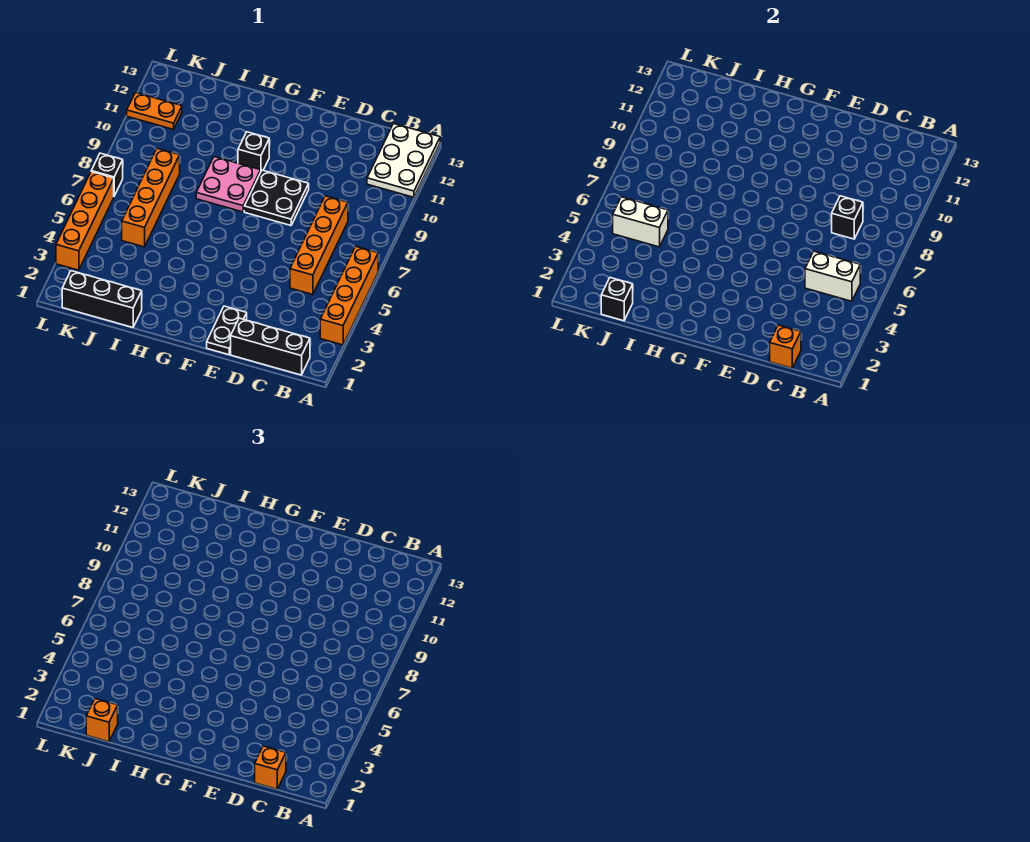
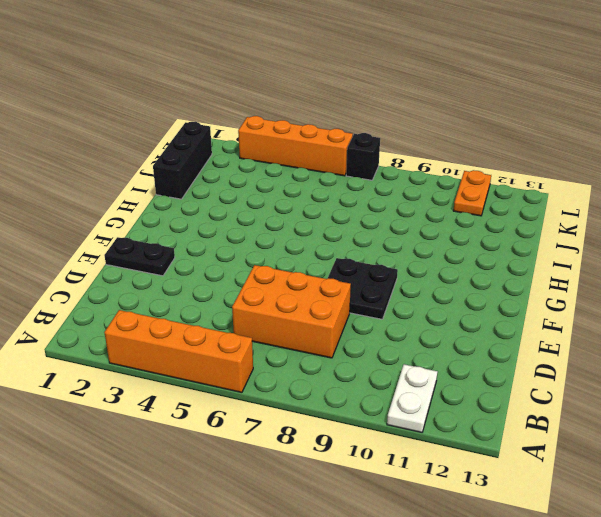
white 1x2 plate [387,364,437,432] -> white 2x3 plate [367,124,440,197]
orange 2x3 brick [232,265,351,358] -> orange 1x4 brick [290,196,348,295]
none -> black 1x3 brick [231,318,310,375]
none -> pink 2x2 plate [196,157,261,212]
none -> black 1x1 brick [238,132,269,171]

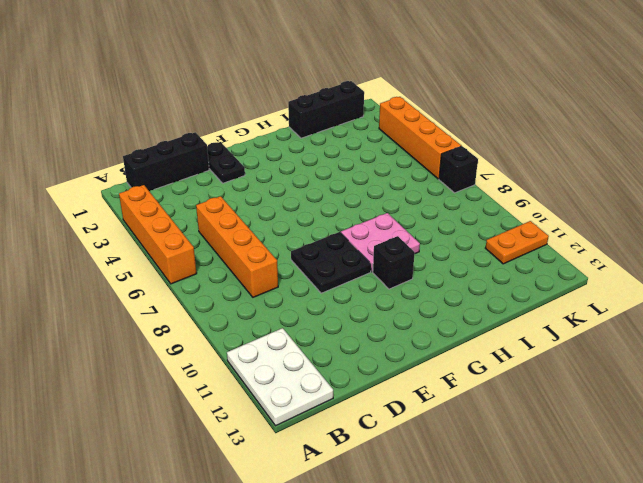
none -> orange 1x4 brick [122,148,180,247]
none -> white 1x2 brick [805,251,860,301]
none -> orange 1x1 brick [770,325,801,368]

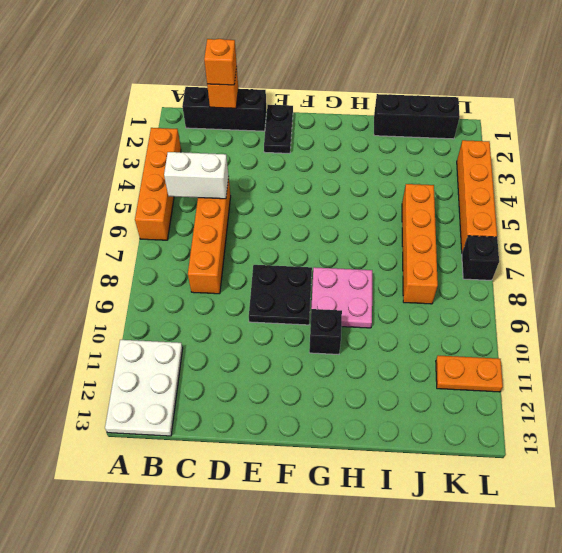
none -> black 1x1 brick [832,196,863,239]
none -> black 1x1 brick [601,278,633,321]
none -> white 1x2 brick [613,197,668,247]

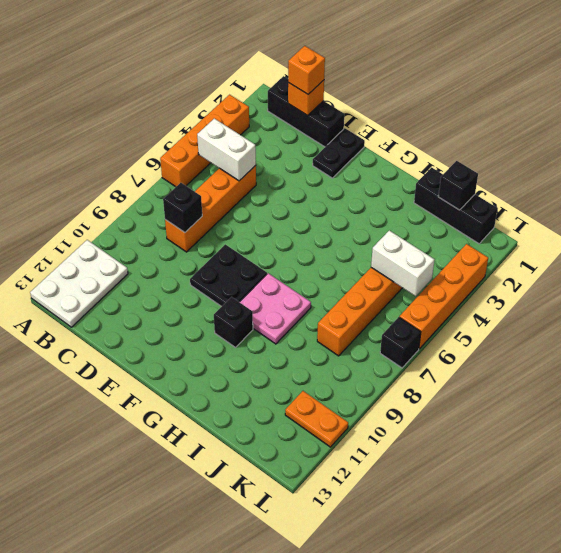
none -> orange 1x1 brick [86,699,118,742]

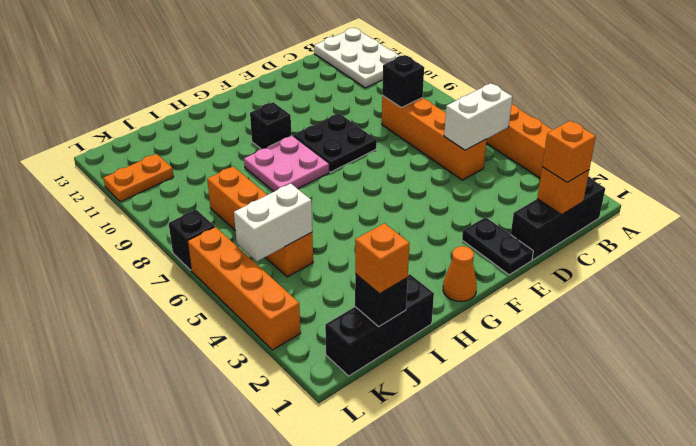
orange 1x1 cone [443,246,477,302] -> none

